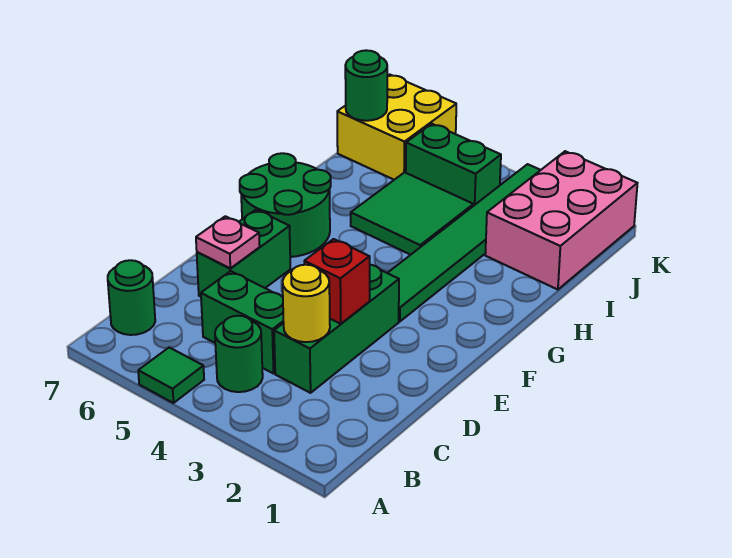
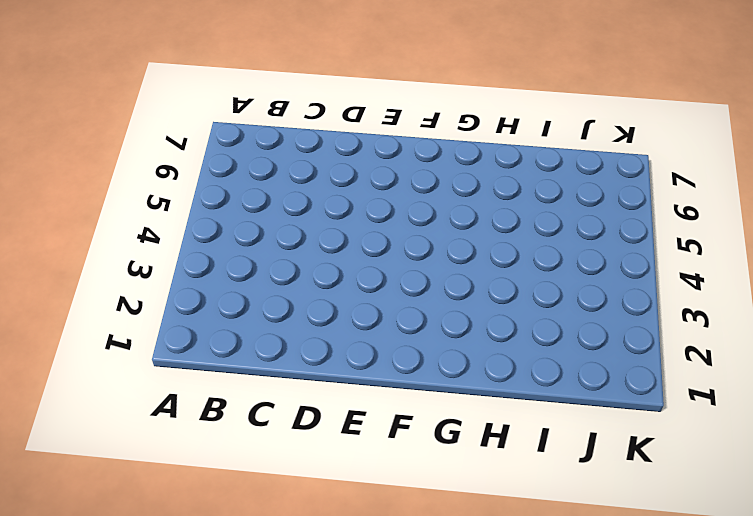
none -> green 1x1 tile [138,347,204,403]
none -> green 1x1 round brick [215,316,263,392]
none -> green 1x1 round brick [108,260,155,335]

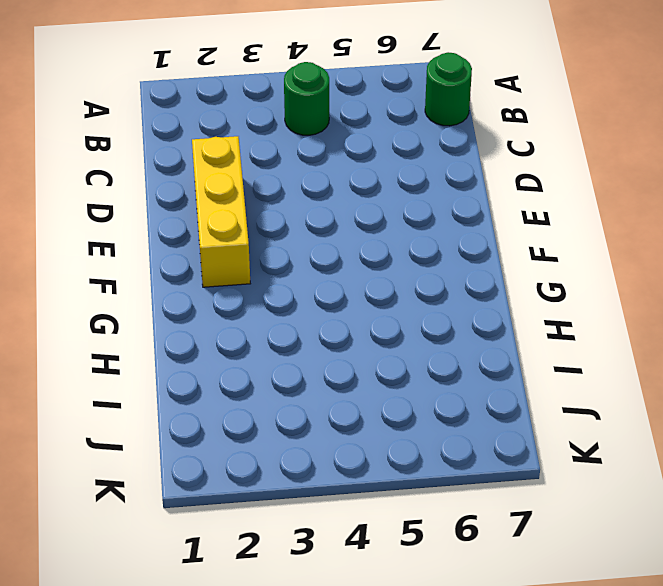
yellow 1x3 brick [192,136,250,287] -> none
none -> green 1x1 tile [138,347,204,403]
none -> green 1x3 brick [274,265,399,393]
none -> green 1x2 brick [201,271,284,374]

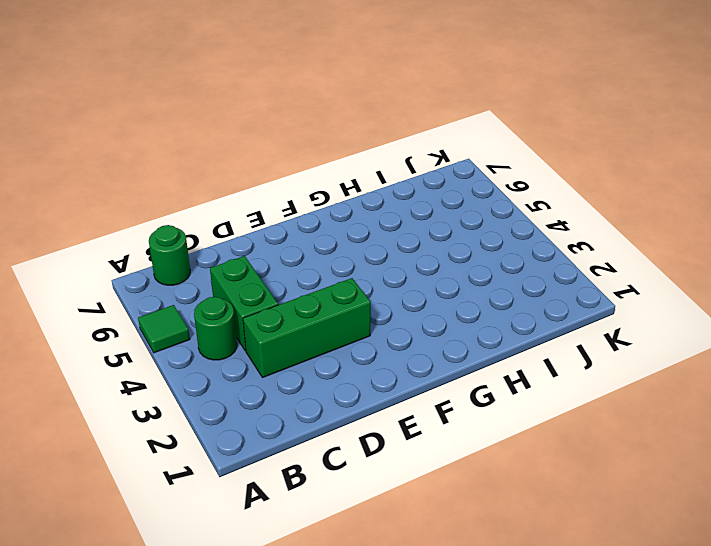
none -> green 1x2 brick [197,210,290,297]
none -> green 1x6 tile [388,164,540,321]
none -> green 2x2 round brick [240,153,331,257]

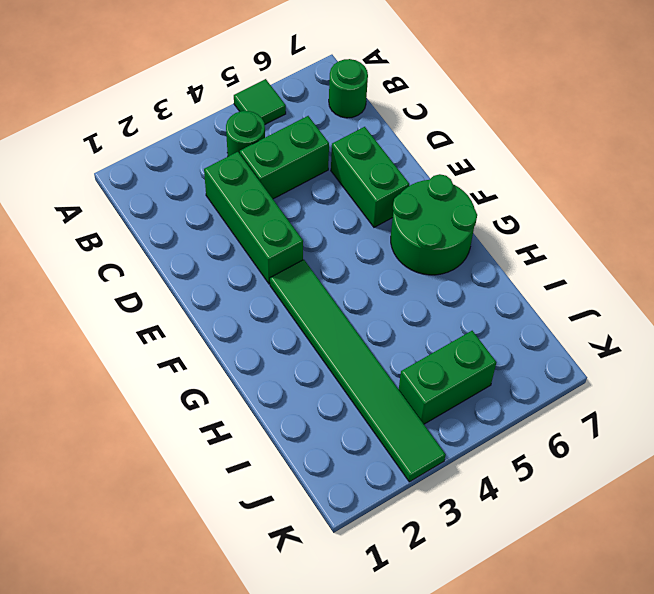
none -> green 2x2 tile [351,172,473,255]
none -> pink 2x3 brick [485,151,637,290]
none -> yellow 2x2 brick [337,75,456,180]

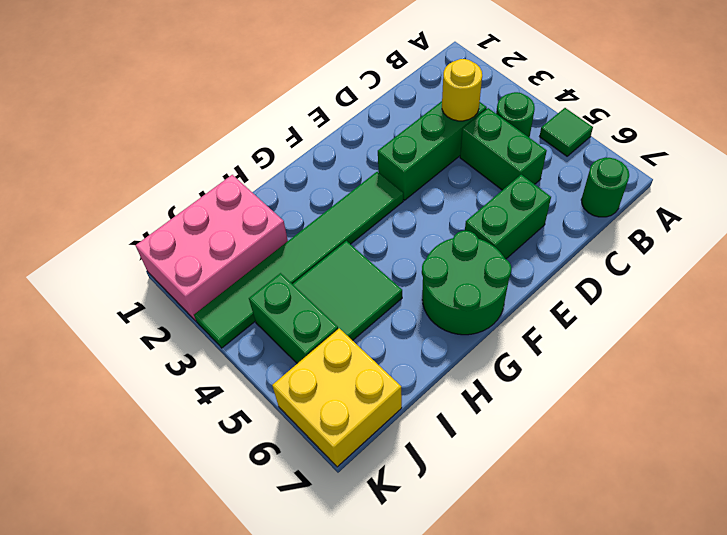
none -> red 1x1 brick [304,239,370,324]
none -> pink 1x1 plate [196,216,260,268]
none -> green 1x1 round brick [345,50,387,121]

